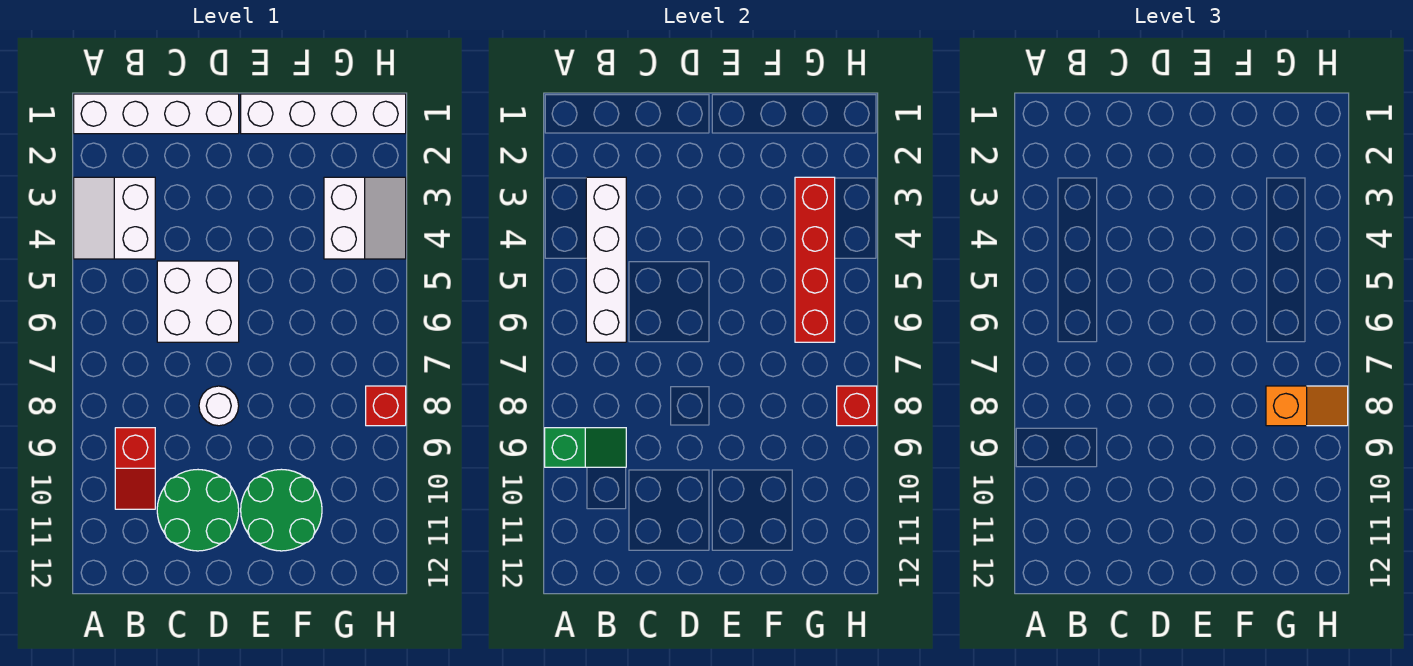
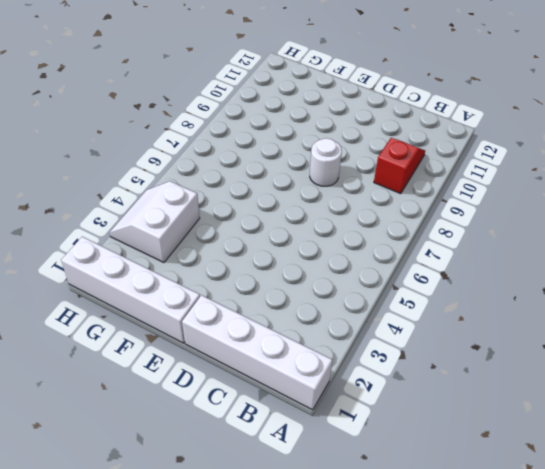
none -> white 2x2 slope [74,177,155,259]
none -> white 2x2 brick [157,261,239,342]
none -> green 2x2 round brick [157,470,239,551]

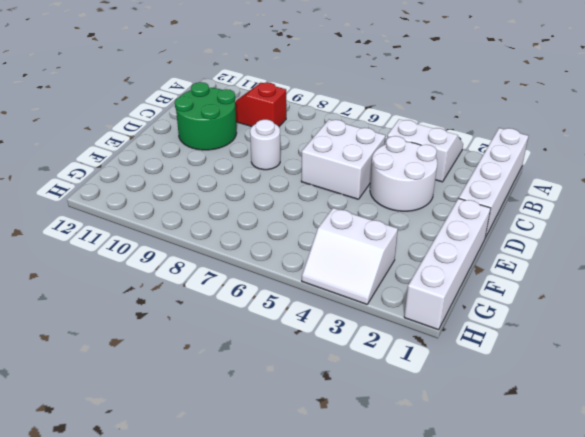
white 2x2 round brick [370,136,437,211] -> none
none -> green 2x2 round brick [241,469,322,551]
none -> red 1x1 brick [366,386,406,426]
none -> green 1x2 slope [545,428,626,467]

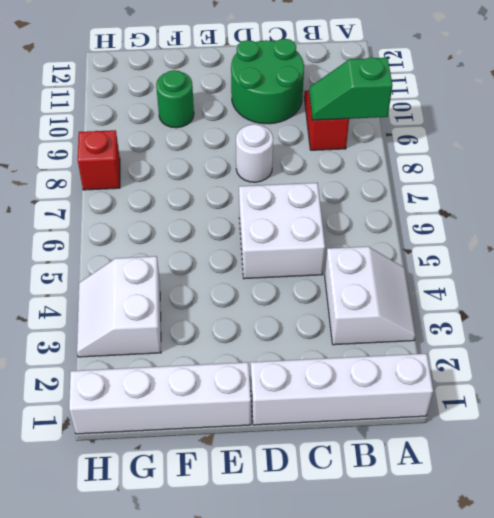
green 1x1 round brick [156,70,194,128] -> green 2x2 round brick [241,469,322,551]
none -> white 1x4 brick [586,177,626,342]
none -> red 1x4 brick [795,177,835,342]
none -> red 1x1 brick [837,386,877,426]

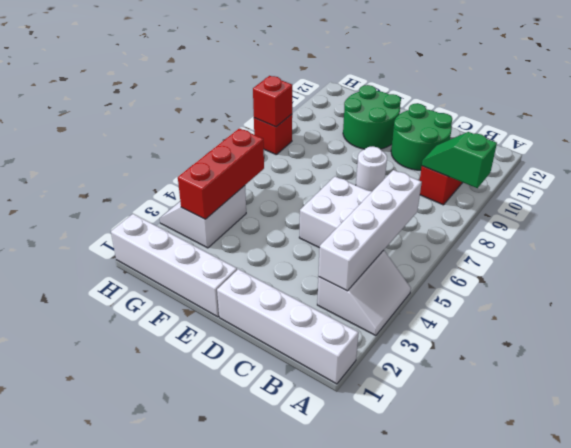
red 1x3 brick [178,128,264,219] -> red 1x4 brick [795,177,835,342]
none -> orange 1x2 slope [1266,386,1348,426]

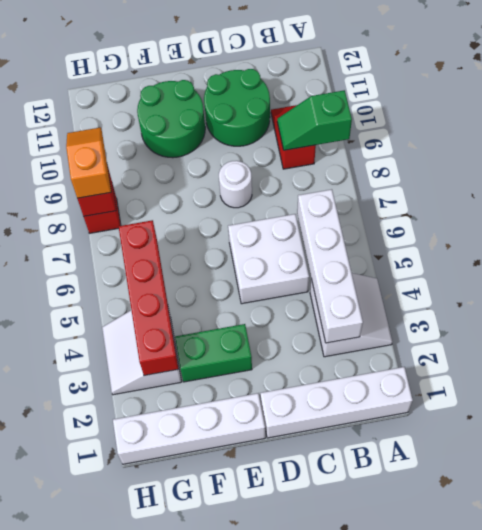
green 1x2 brick [175,324,252,382] -> none
orange 1x2 slope [66,127,111,198] -> orange 1x2 slope turned to [1266,386,1348,426]

